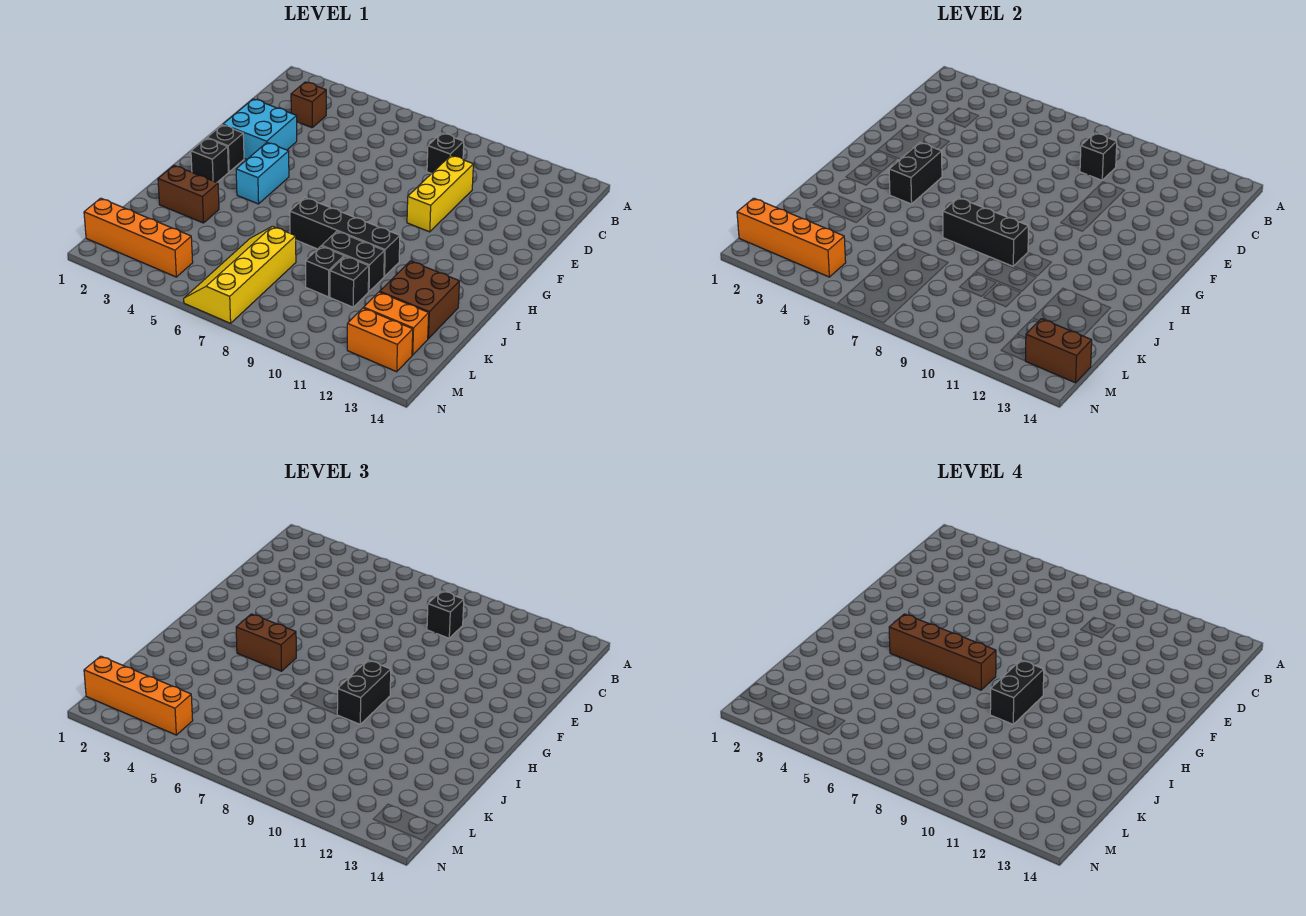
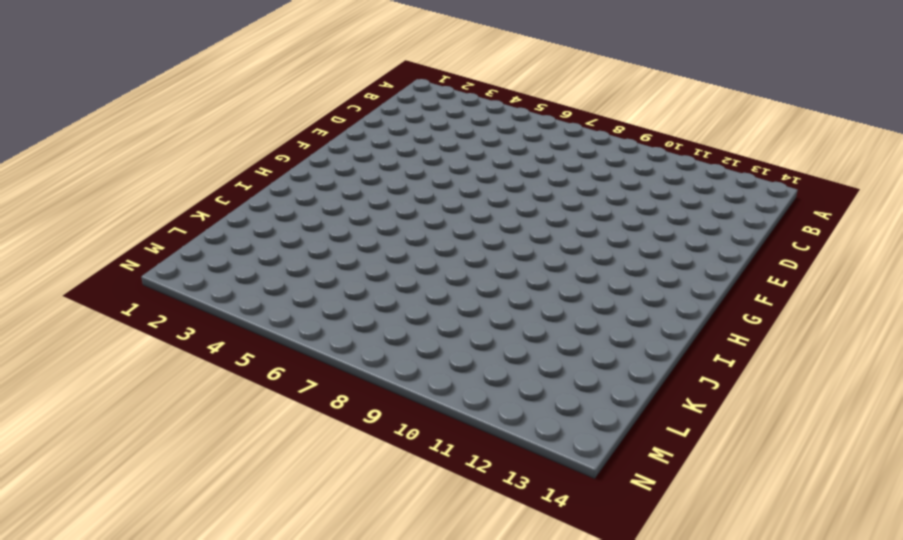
none -> brown 1x1 brick [291,82,326,128]
none -> black 1x1 brick [427,133,464,174]
none -> yellow 1x3 brick [407,155,473,232]

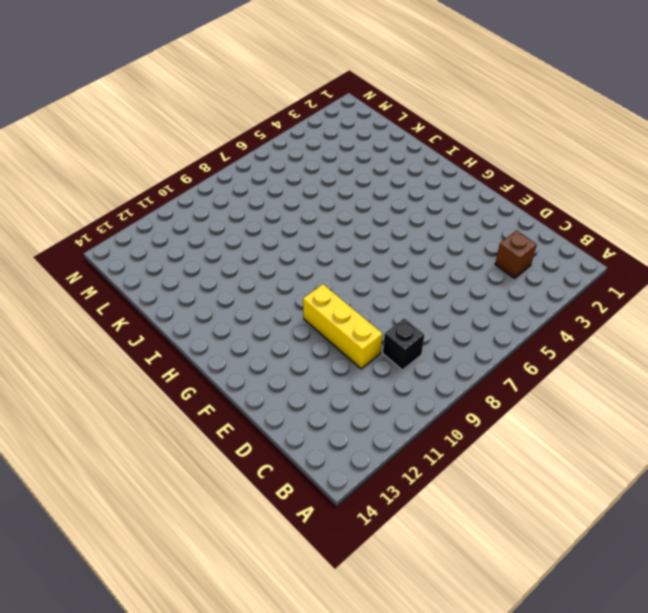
none -> cyan 2x2 brick [223,99,297,159]
none -> black 1x1 brick [207,125,244,172]
none -> cyan 1x2 brick [236,143,289,204]

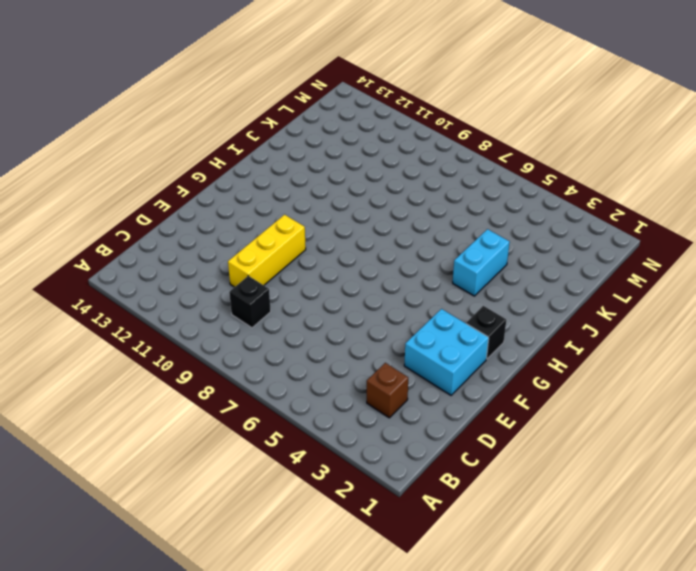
cyan 1x2 brick [453,229,510,296] -> cyan 1x2 brick moved to [236,143,289,204]
none -> black 1x1 brick [191,138,228,182]
none -> black 1x4 brick [290,198,400,276]
none -> brown 1x2 brick [158,165,219,223]

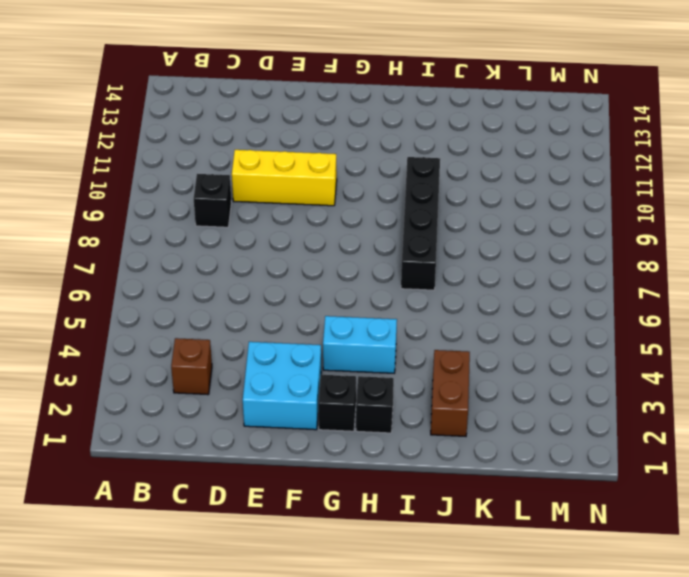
none -> black 1x2 brick [322,231,384,292]
none -> brown 2x2 brick [380,261,460,339]
none -> yellow 2x4 slope [184,226,296,323]

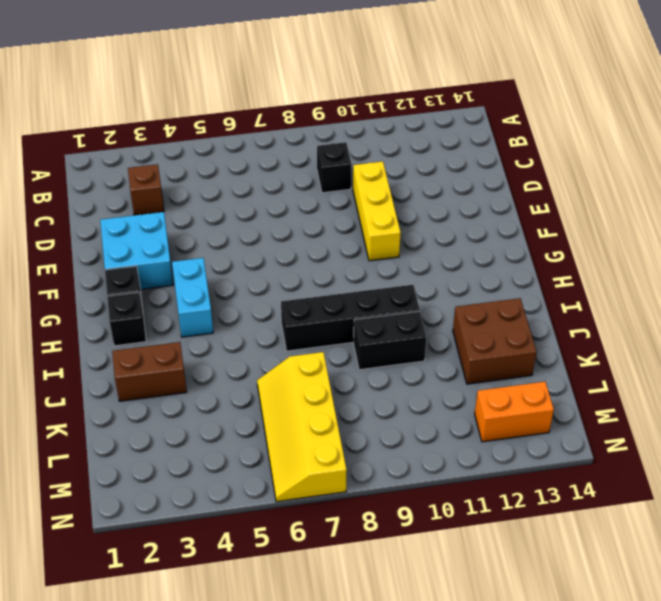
none -> black 1x1 brick [306,246,344,297]
none -> black 1x1 brick [330,256,369,307]
none -> orange 1x2 brick [364,292,429,355]

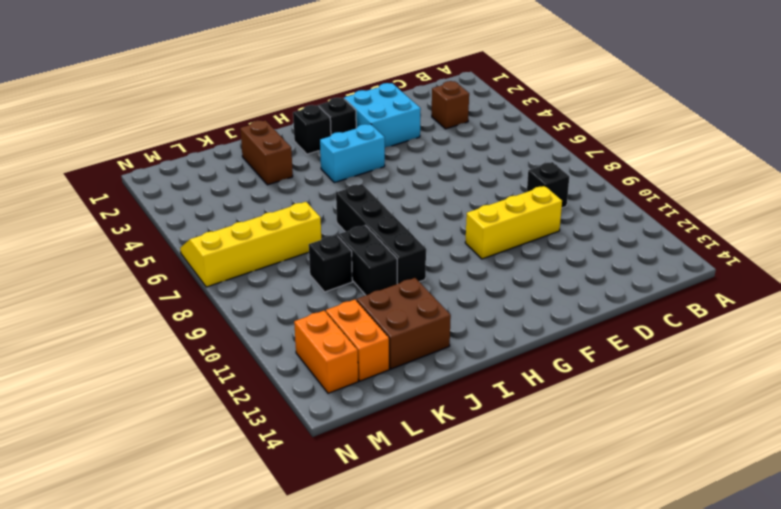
none -> black 1x1 brick [330,256,369,307]
none -> orange 1x4 brick [84,198,193,277]
none -> black 1x1 brick [1080,133,1117,180]

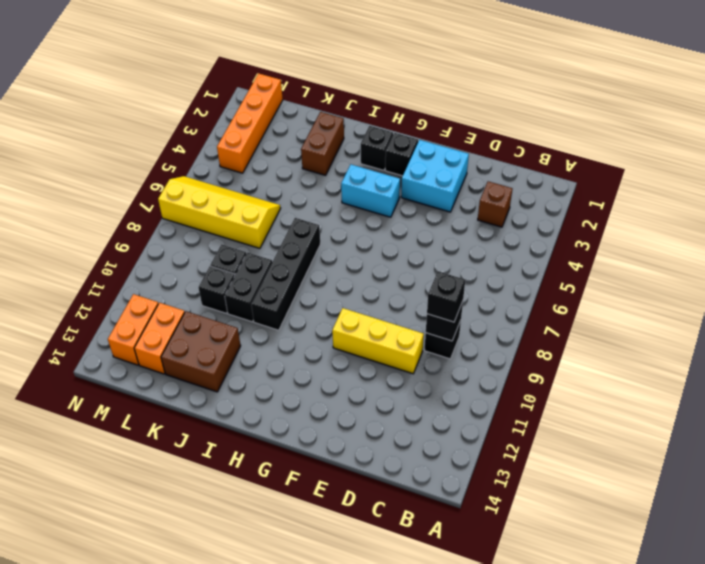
none -> black 1x2 brick [889,143,942,204]
none -> black 1x3 brick [943,198,1028,266]
none -> orange 1x4 brick [737,198,846,277]

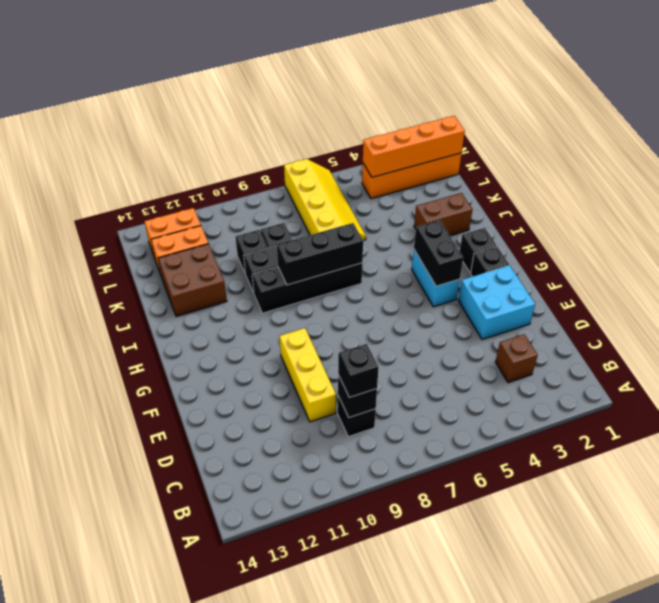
none -> brown 1x2 brick [1025,319,1092,383]
none -> brown 1x2 brick [236,614,296,671]
none -> black 1x2 brick [337,660,391,724]

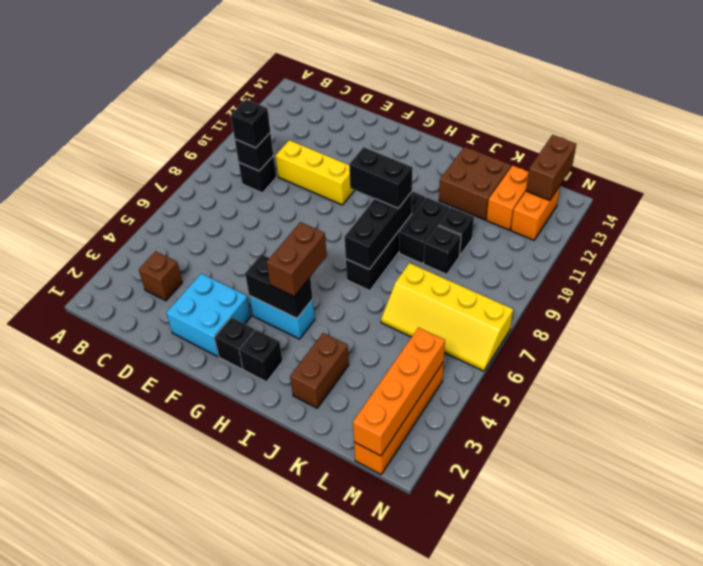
none -> orange 1x4 brick [84,656,193,735]
none -> brown 1x4 brick [889,614,996,690]
none -> black 1x2 brick [990,660,1044,724]

